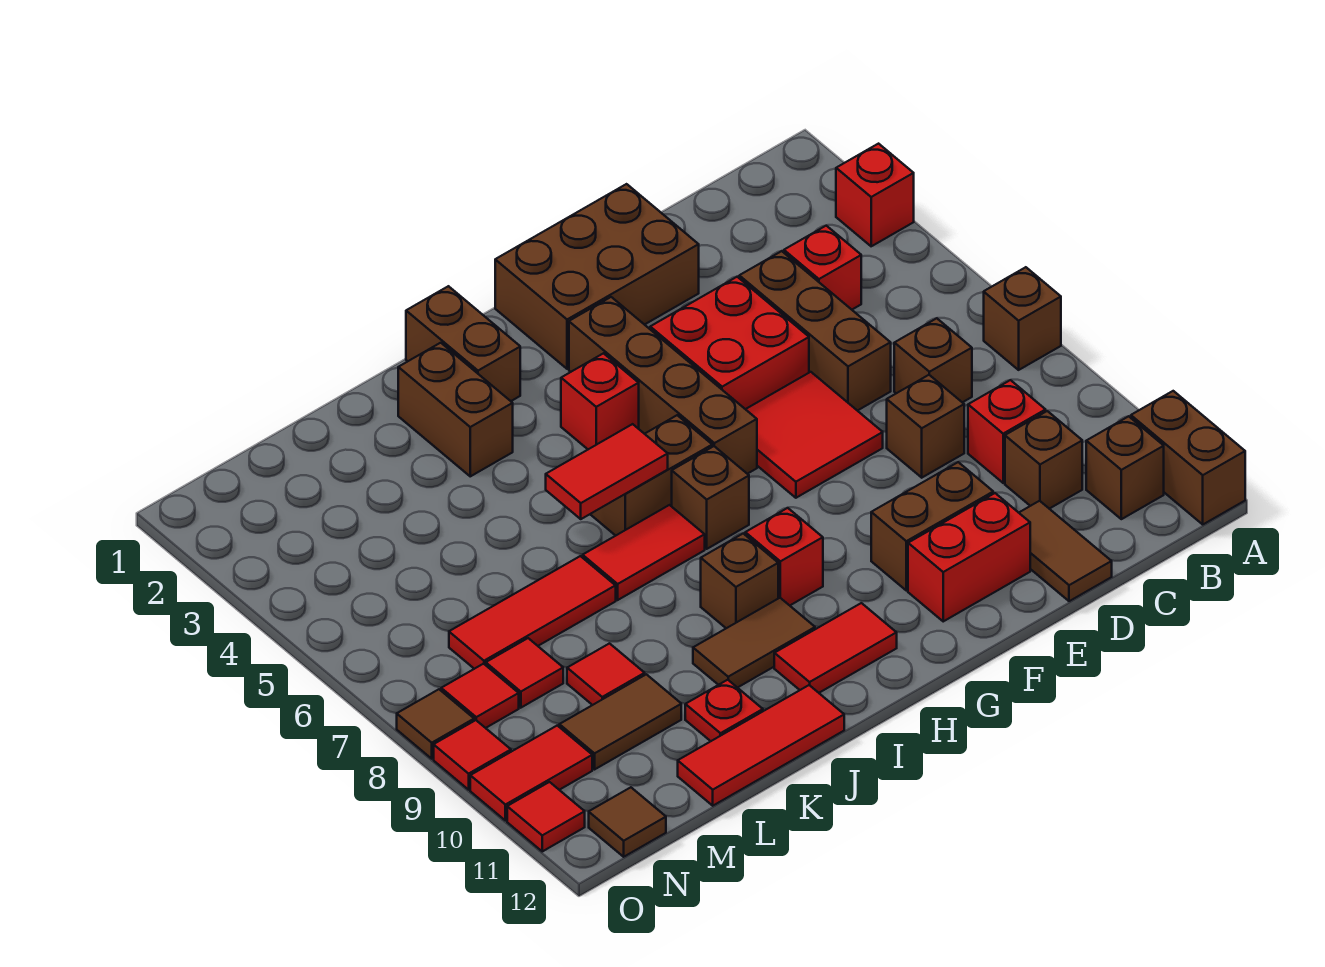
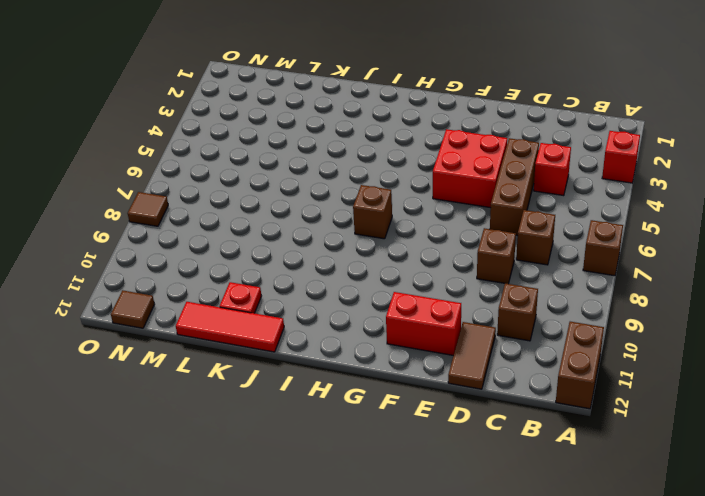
none -> brown 1x1 brick [1086,416,1164,519]
none -> red 1x1 brick [968,380,1046,483]
none -> brown 2x3 brick [495,184,699,369]
none -> red 2x2 tile [746,372,883,498]

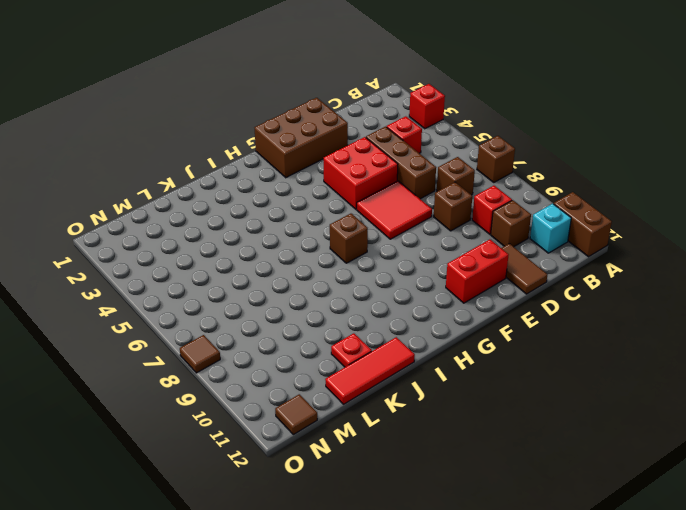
cyan 1x1 brick [530,204,571,253] -> brown 1x1 brick [1086,416,1164,519]
none -> brown 1x2 brick [871,462,993,591]
none -> brown 1x4 brick [569,297,757,474]
none -> red 1x1 brick [561,353,639,449]
none -> brown 1x2 brick [590,415,712,536]

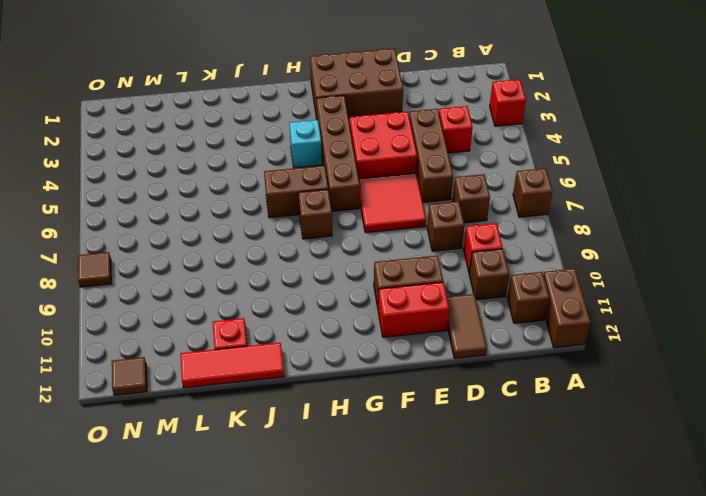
cyan 1x1 brick [289,120,322,168] -> red 1x1 brick [561,353,639,449]
none -> red 1x1 brick [745,508,823,605]
none -> red 1x2 tile [774,603,897,693]
none -> brown 1x2 brick [406,286,520,401]
none -> red 1x2 tile [583,505,705,600]

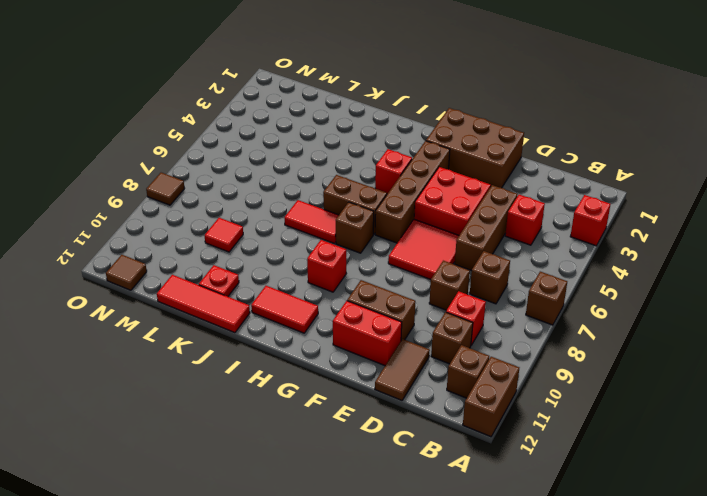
none -> brown 1x2 brick [406,286,520,401]
none -> brown 1x1 brick [701,534,778,628]
none -> brown 1x2 tile [693,598,815,688]
none -> brown 1x2 brick [398,343,513,476]

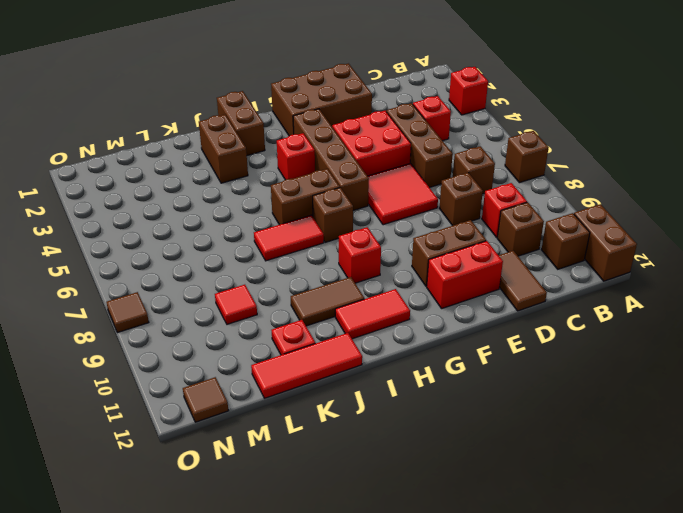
none -> brown 1x1 brick [701,534,778,628]
none -> red 1x3 tile [449,556,616,669]
none -> brown 1x2 tile [559,674,681,769]
none -> red 1x1 tile [486,638,563,708]

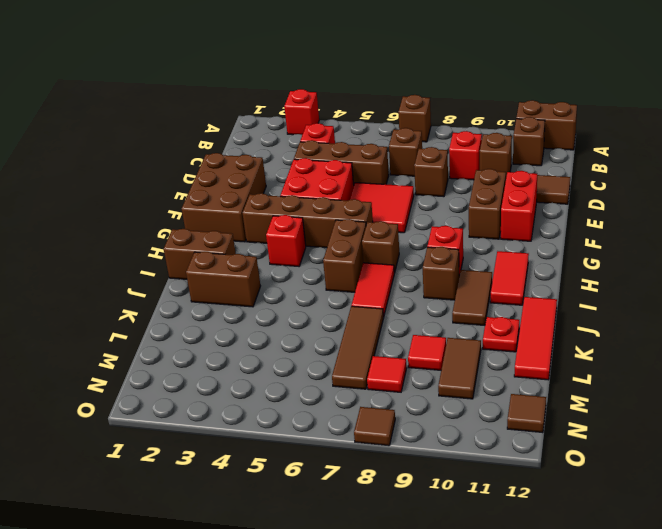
brown 1x3 tile [332,306,383,389] -> red 1x3 tile [449,556,616,669]
none -> red 1x1 tile [441,664,519,728]
none -> red 1x2 tile [470,726,592,821]
none -> red 1x1 tile [434,720,511,790]
none -> red 1x1 tile [507,782,585,851]

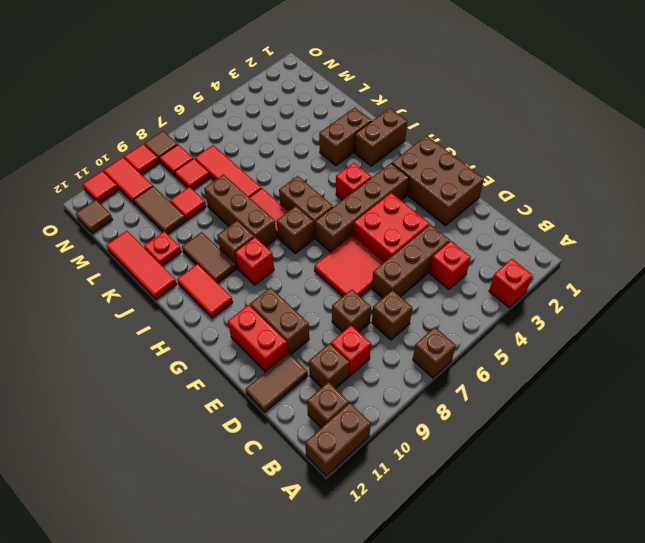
brown 1x3 brick [204,175,277,246] -> none
none -> red 1x2 tile [546,424,668,519]

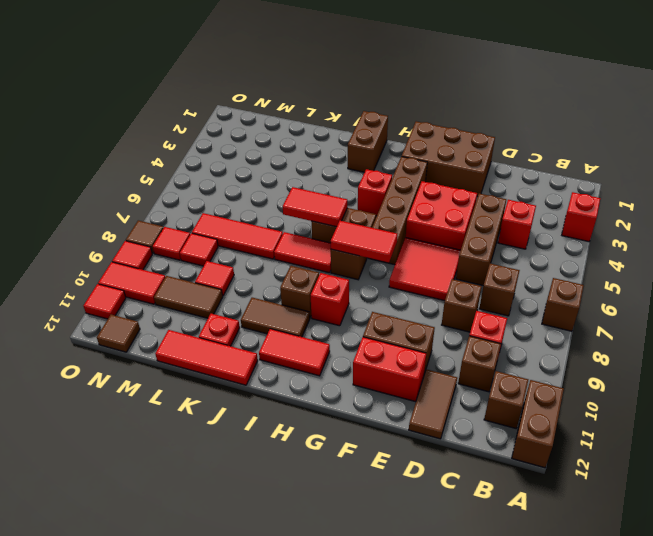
red 1x2 tile [331,221,397,263] -> none
none -> brown 1x2 brick [398,343,513,476]

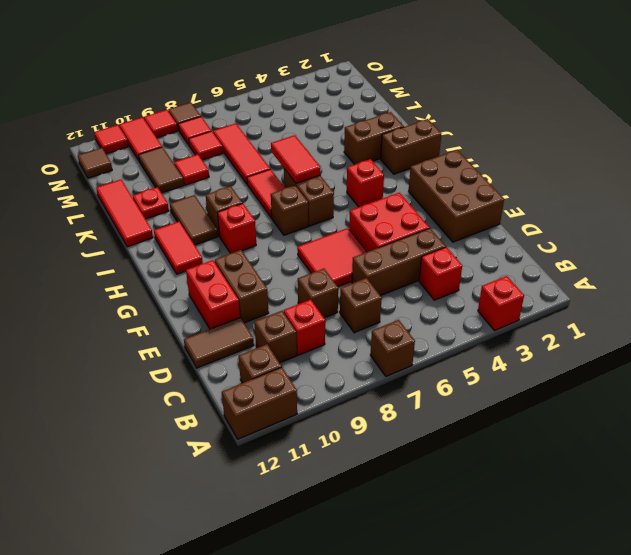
none -> brown 1x4 brick [569,297,757,474]

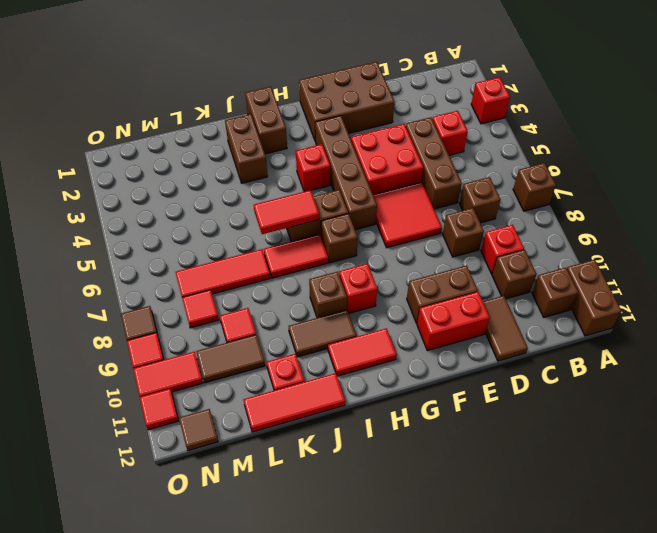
none -> red 1x1 tile [441,664,519,728]

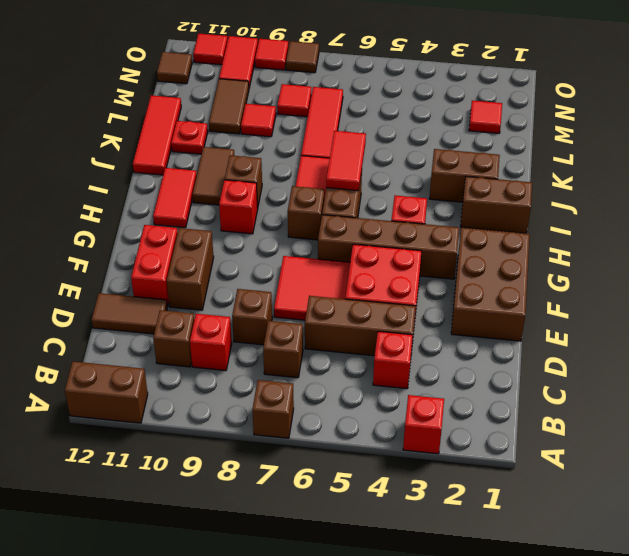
red 1x1 tile [469,101,502,133] -> red 1x1 tile moved to [441,664,519,728]
none -> brown 1x1 brick [1086,416,1164,519]

